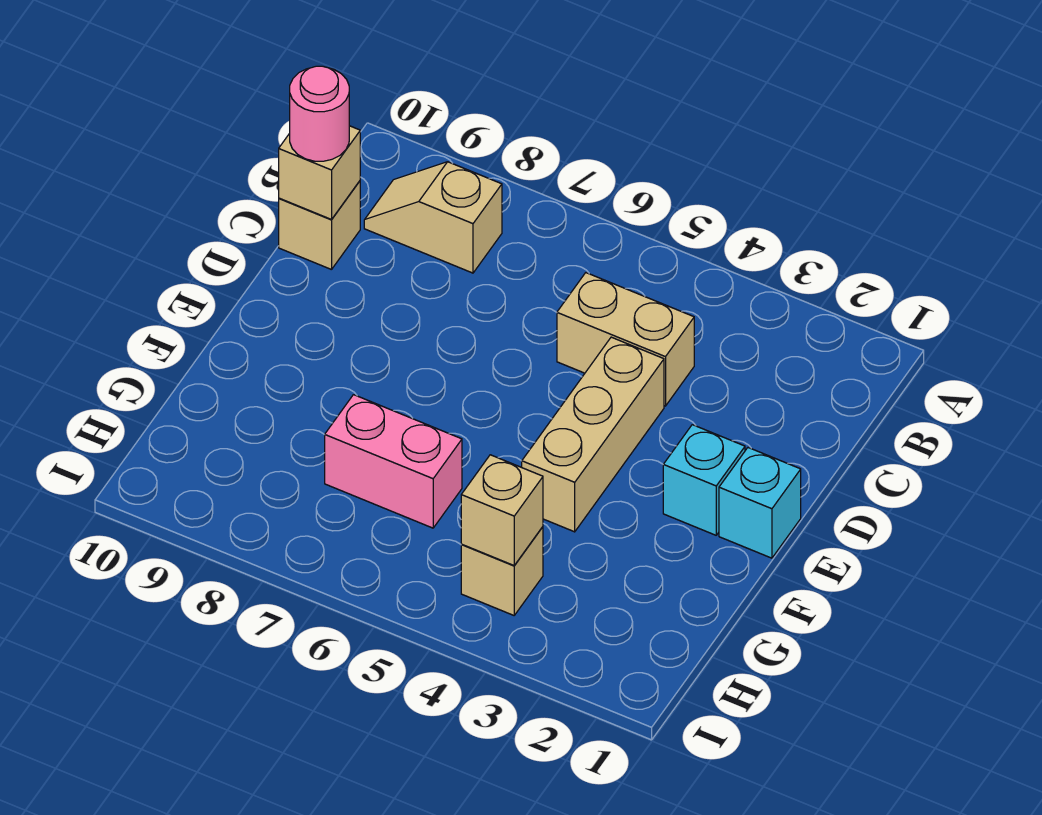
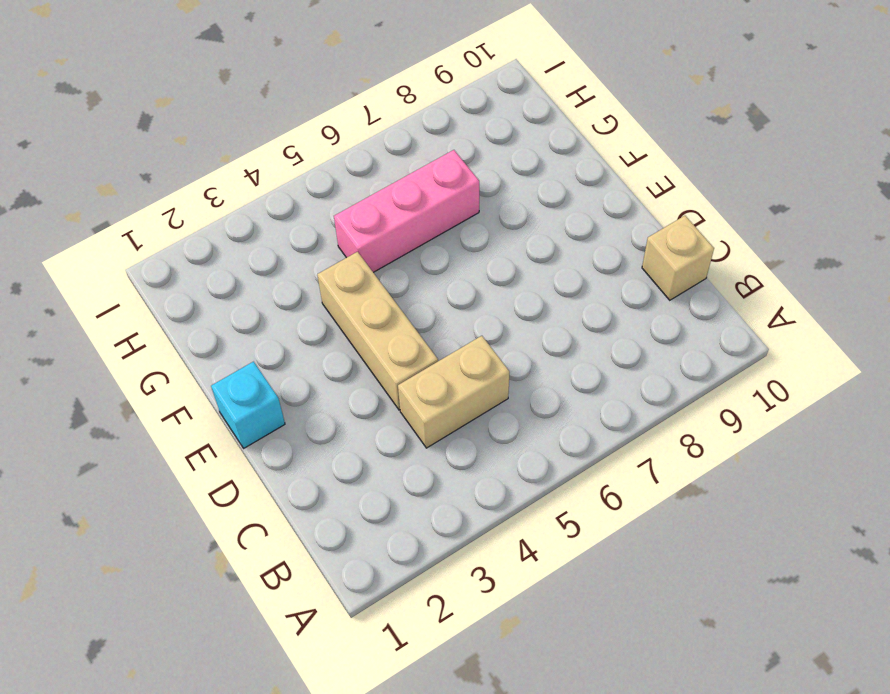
pink 1x3 brick [334,150,479,272] -> pink 1x2 brick [325,395,462,528]
none -> tan 1x2 slope [364,162,502,273]
none -> cyan 1x1 brick [663,425,745,535]

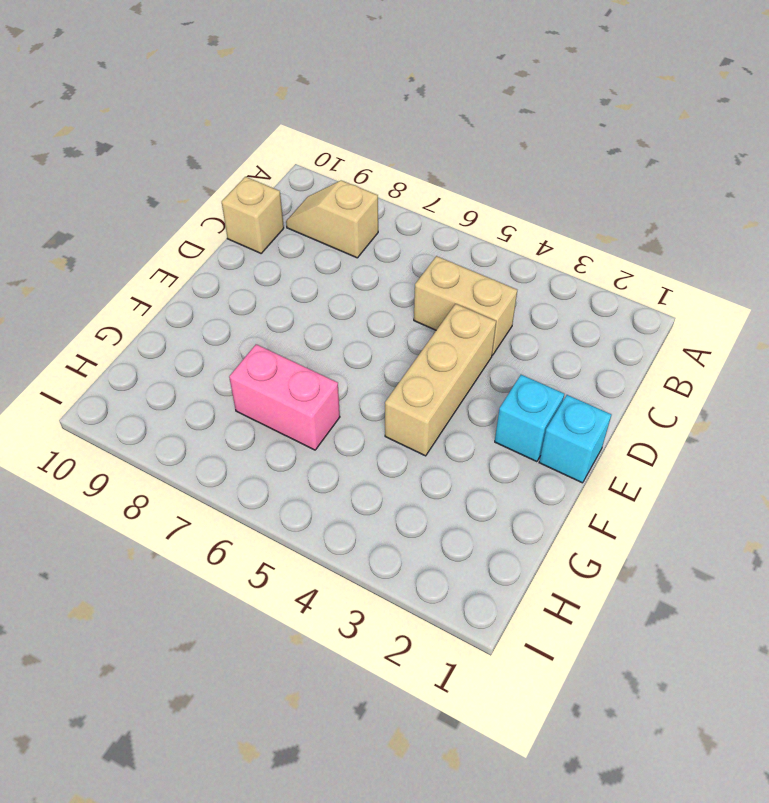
none -> tan 1x1 brick [461,527,543,615]
none -> tan 1x1 brick [279,126,360,219]

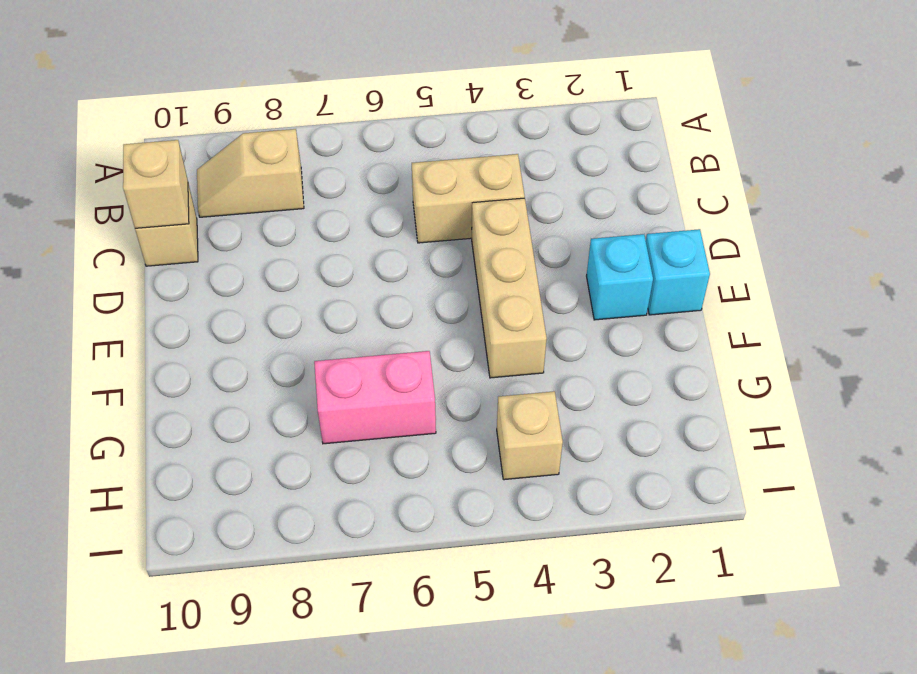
none -> tan 1x1 brick [461,455,543,565]
none -> pink 1x1 round brick [290,66,349,161]

